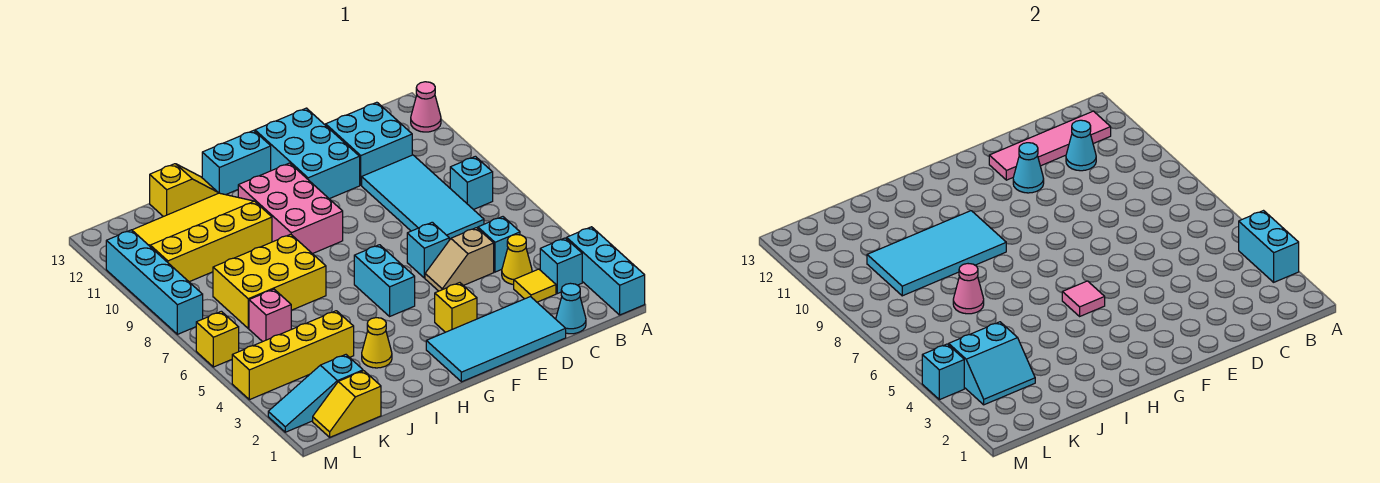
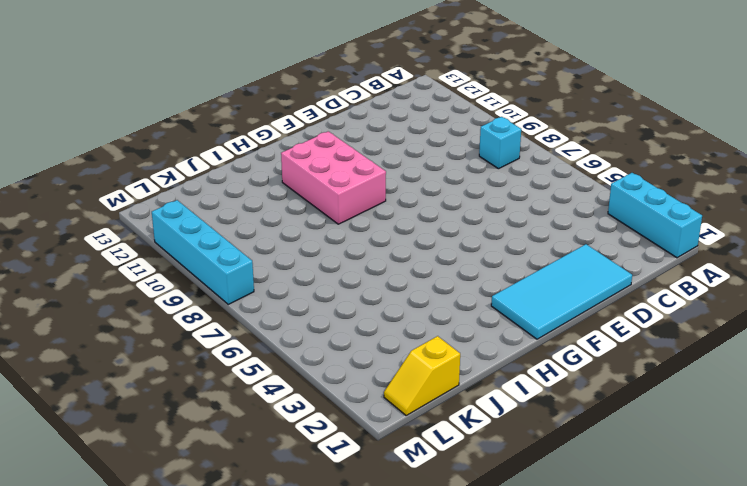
none -> pink 1x1 cone [411,82,441,132]
none -> cyan 1x1 brick [540,238,582,294]
none -> cyan 1x1 cone [556,283,586,334]
none -> yellow 1x1 tile [514,269,556,302]

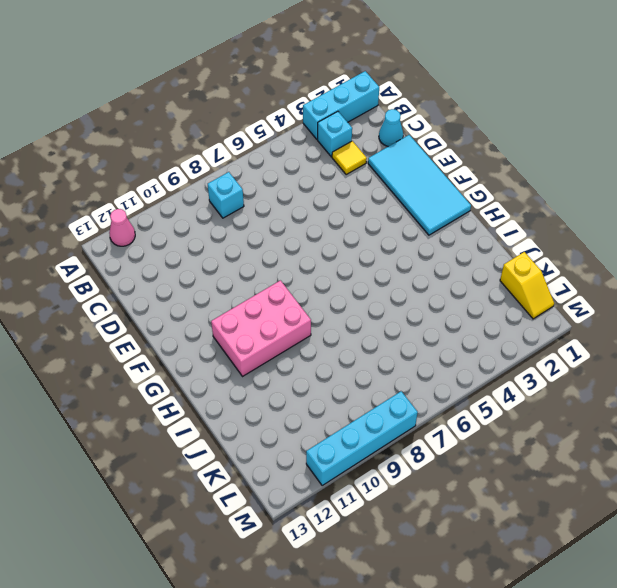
none -> yellow 1x1 cone [502,235,532,285]
none -> cyan 1x1 brick [478,217,520,272]
none -> cyan 2x4 tile [362,155,484,240]
none -> cyan 2x2 brick [326,102,412,185]

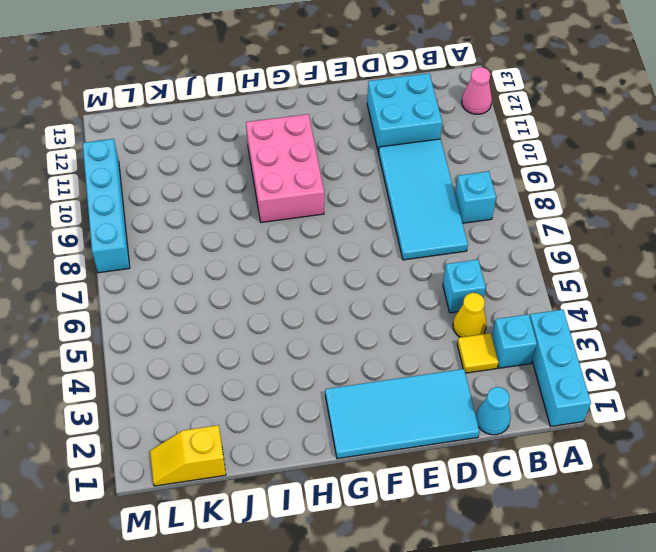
none -> tan 1x2 slope [425,228,494,291]
none -> cyan 1x1 brick [407,222,449,278]
none -> cyan 2x3 brick [255,108,360,199]
none -> yellow 1x1 brick [435,283,477,332]

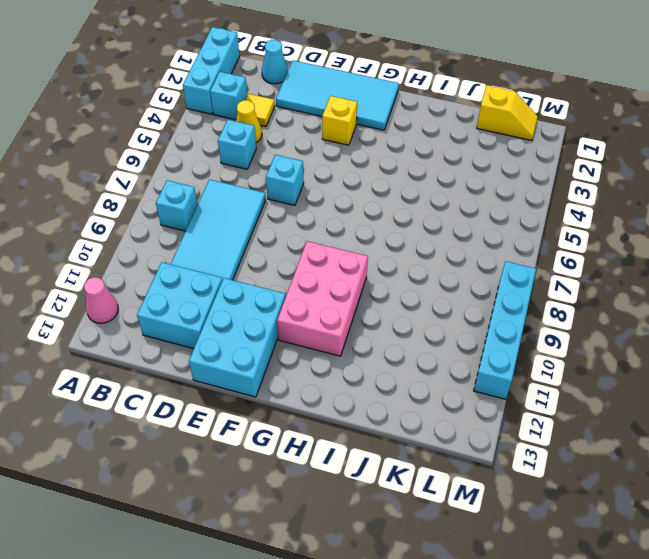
none -> tan 1x2 slope [425,228,494,291]
none -> cyan 1x2 brick [354,245,415,316]
none -> cyan 1x2 brick [202,130,271,195]
none -> yellow 1x1 cone [362,318,392,368]

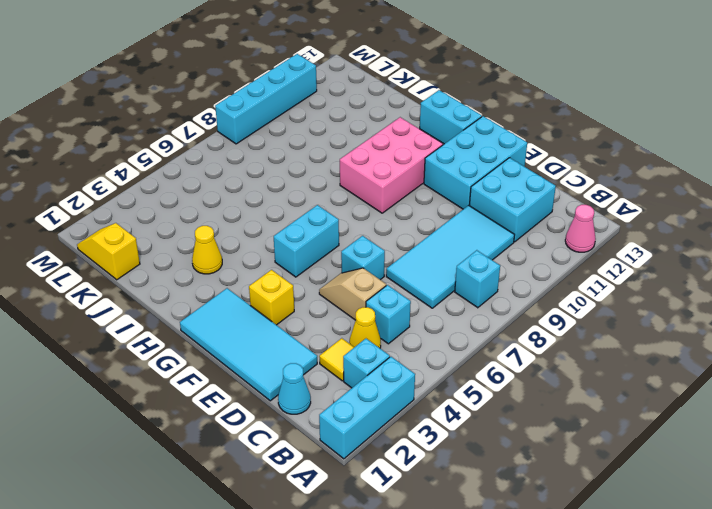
none -> yellow 2x3 brick [213,234,326,328]
none -> yellow 3x4 slope [132,193,272,282]
none -> yellow 1x2 slope [150,164,218,217]
none -> yellow 1x4 brick [232,311,354,400]

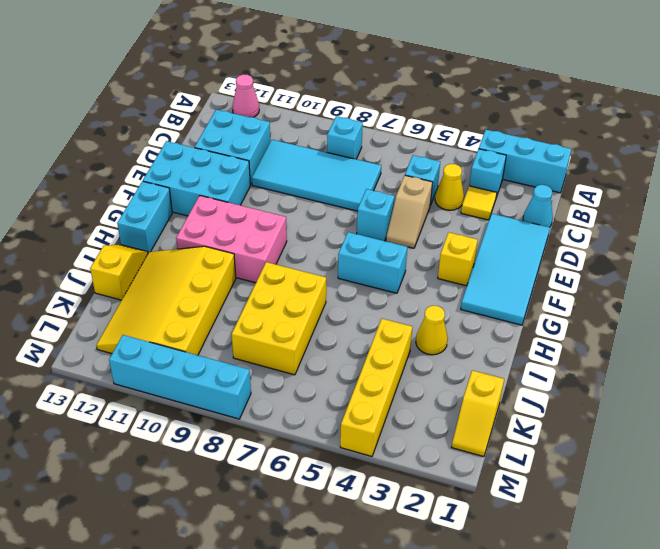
none -> cyan 1x3 slope [268,355,363,432]
none -> pink 1x1 brick [249,289,292,342]
none -> yellow 1x1 brick [196,311,239,367]
none -> cyan 1x2 brick [1239,211,1299,282]

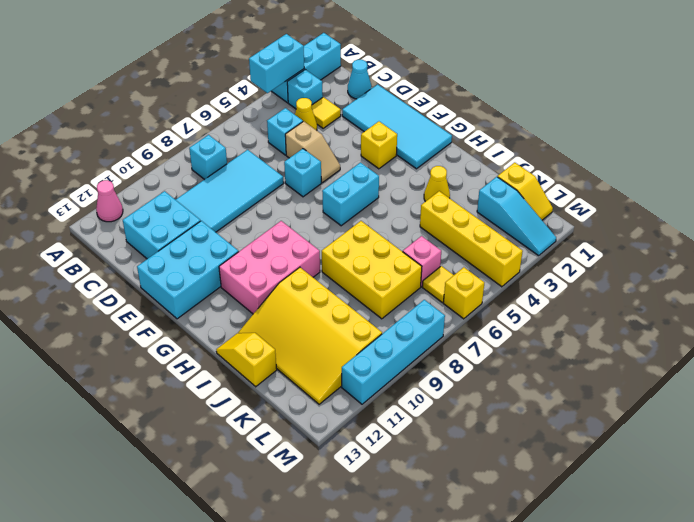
yellow 1x1 tile [422,266,454,302] -> none
none -> cyan 1x2 brick [202,130,271,195]
none -> pink 1x4 tile [989,111,1111,180]
none -> cyan 1x1 cone [1066,120,1096,171]
none -> cyan 1x1 cone [1013,143,1044,193]

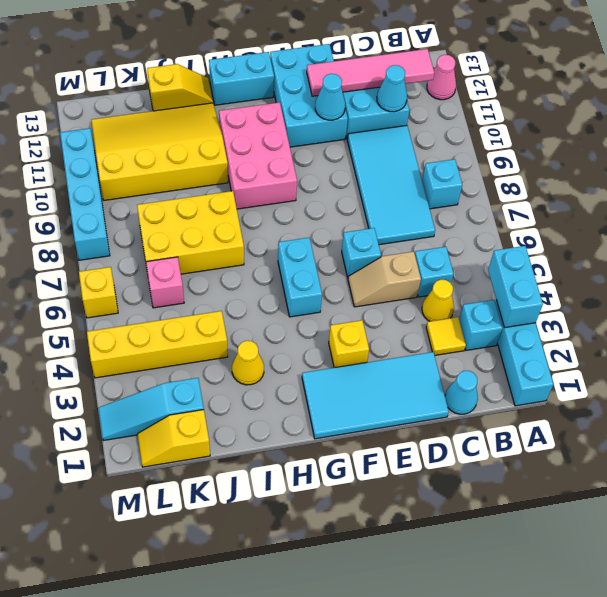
none -> pink 1x1 tile [1062,281,1105,316]
none -> cyan 2x4 tile [867,211,1006,296]
none -> pink 1x1 cone [953,264,984,314]
none -> cyan 2x2 slope [949,322,1035,405]

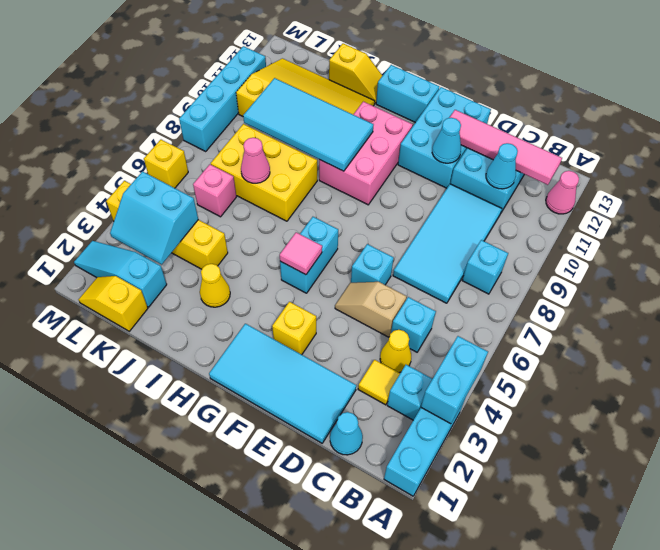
none -> cyan 1x1 brick [922,344,964,400]

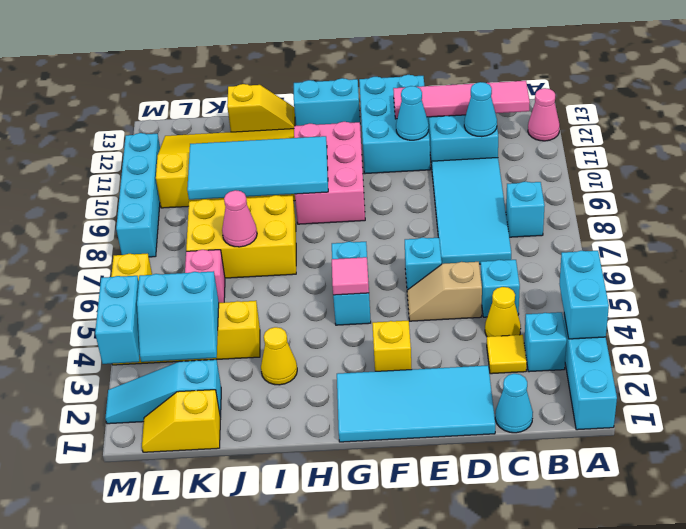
cyan 1x2 brick [95,276,140,364] -> cyan 1x1 brick [922,344,964,400]

